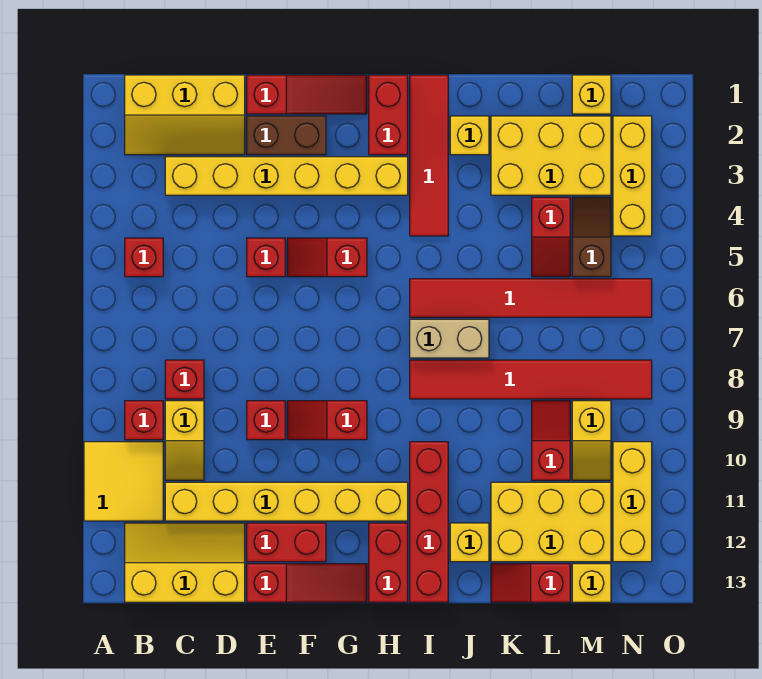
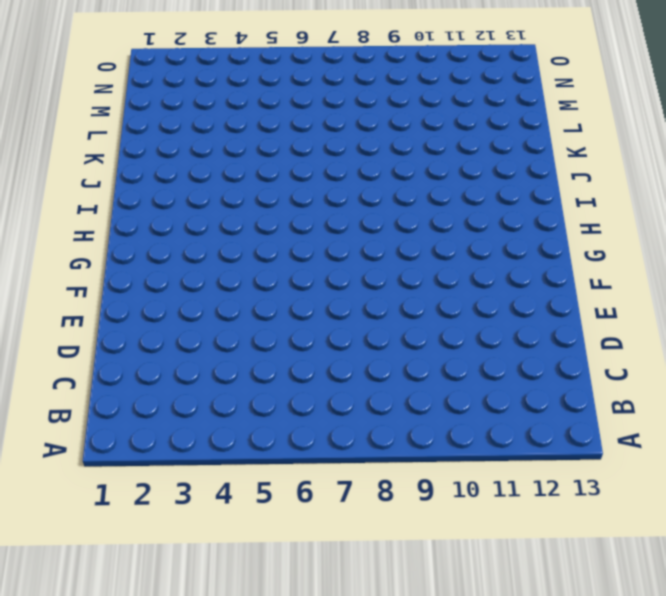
none -> yellow 2x2 tile [84,442,163,521]
none -> yellow 2x3 slope [125,75,245,155]
none -> red 1x1 brick [125,238,163,277]
none -> red 1x1 brick [125,401,163,440]

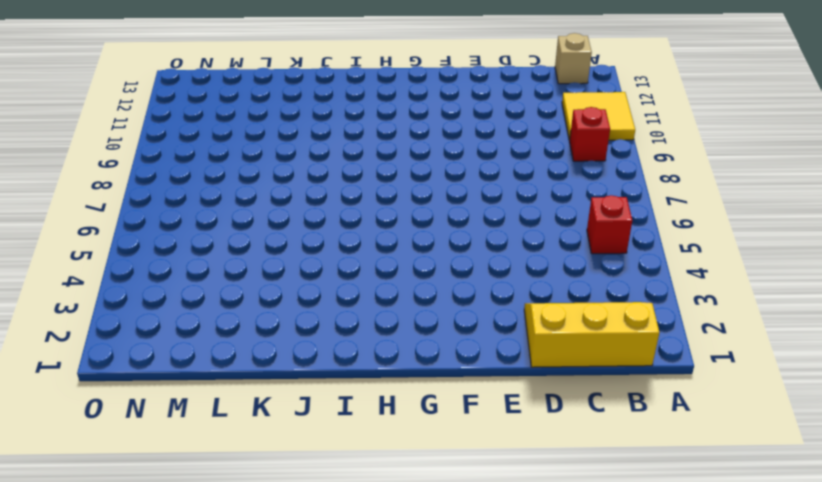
tan 1x1 brick [555,33,592,84] -> yellow 2x3 slope [125,523,245,602]
none -> yellow 1x6 brick [165,157,408,195]
none -> red 1x1 brick [165,360,204,399]
none -> yellow 1x2 slope [165,401,204,480]
none -> yellow 1x6 brick [165,482,408,521]

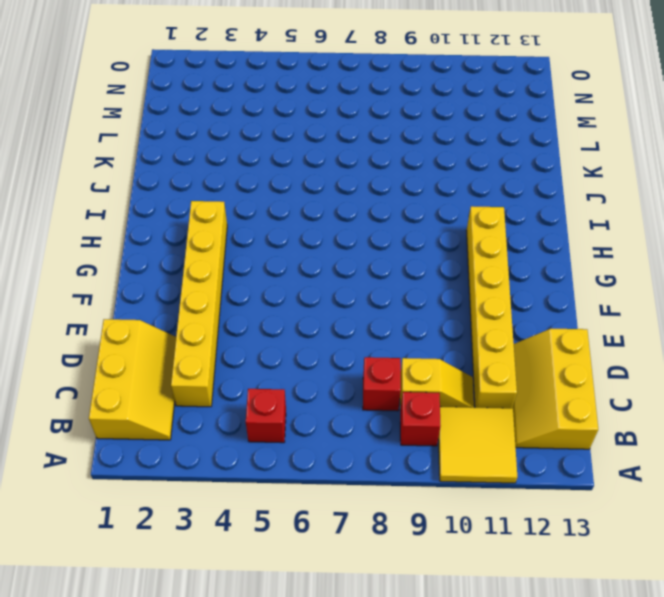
none -> red 1x3 slope [247,75,367,114]
none -> brown 1x2 brick [247,116,326,155]
none -> red 1x1 brick [247,238,285,277]
none -> red 1x1 brick [247,401,285,440]

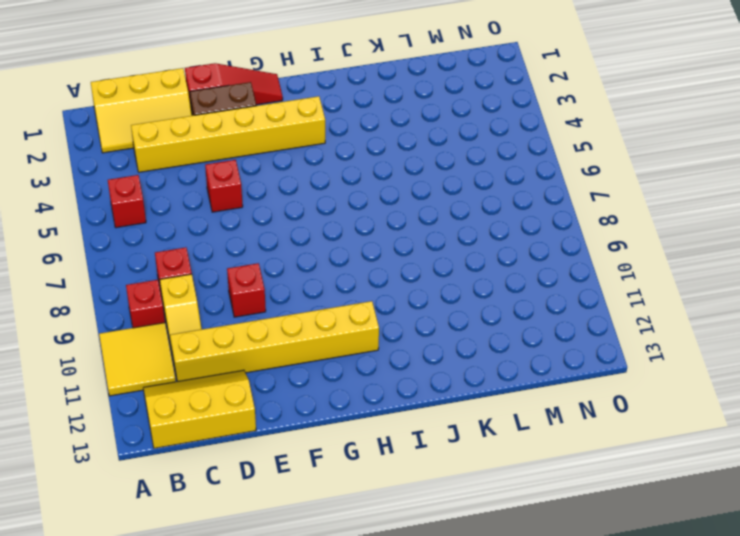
none -> red 1x2 brick [247,523,326,562]
none -> red 1x3 slope [247,564,367,602]
none -> red 1x2 slope [287,238,367,277]
none -> red 1x2 slope [287,401,367,440]

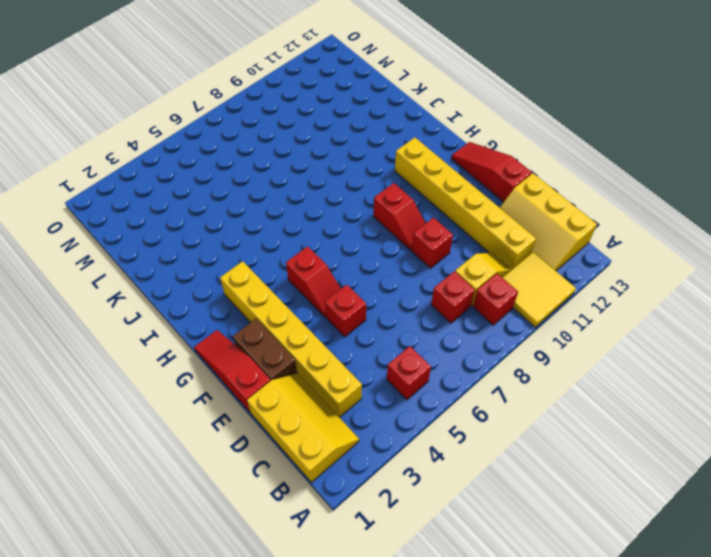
none -> red 1x2 brick [247,523,326,562]
none -> red 1x2 brick [369,75,408,155]
none -> red 1x2 brick [369,523,408,602]
none -> red 1x4 tile [410,75,448,236]

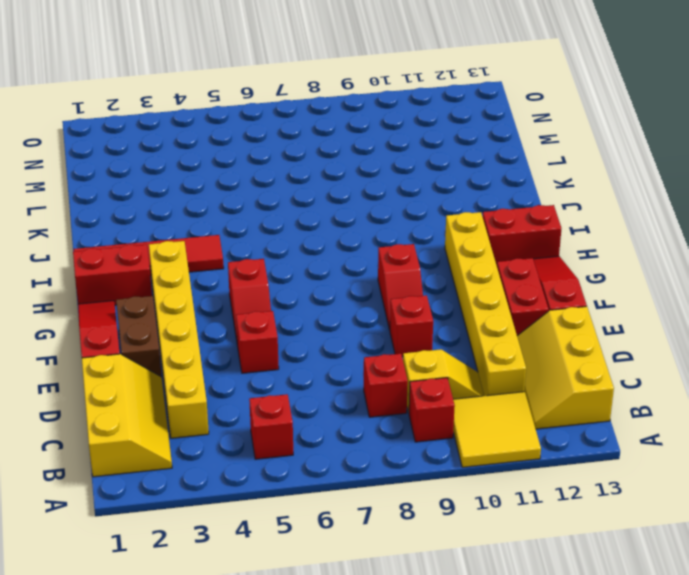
none -> red 1x6 tile [410,279,652,317]
none -> tan 1x2 brick [410,319,489,358]
none -> red 1x6 tile [410,360,652,399]
none -> red 1x4 brick [410,442,448,602]

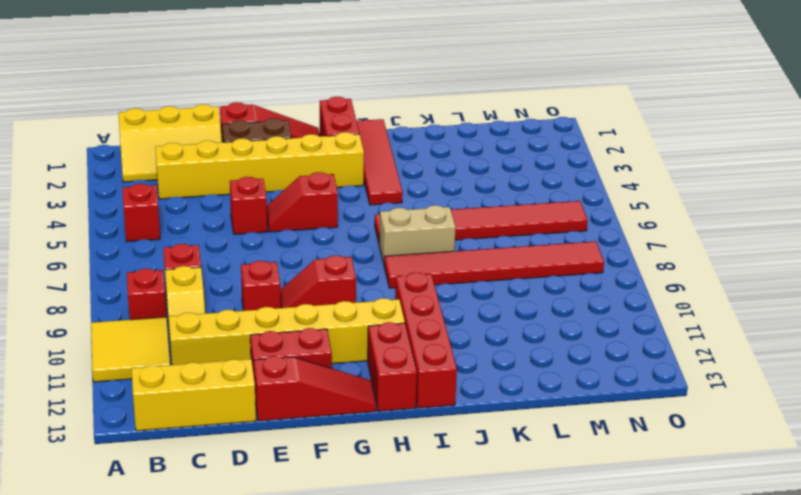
none -> yellow 1x1 brick [450,116,489,155]
none -> yellow 1x1 brick [450,523,489,562]
none -> yellow 2x3 brick [491,116,611,195]
none -> yellow 2x3 brick [491,482,611,562]

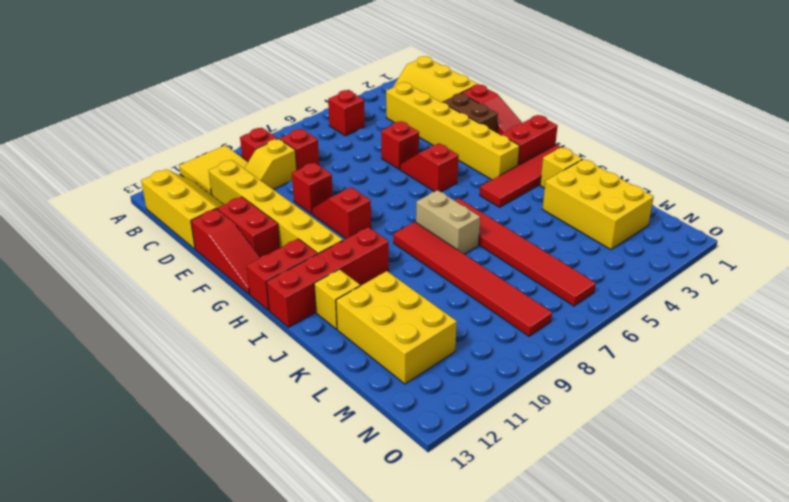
none -> red 1x2 slope [491,564,570,602]
none -> red 1x2 slope [532,197,570,277]
none -> red 1x2 slope [532,401,570,480]
none -> yellow 1x1 brick [572,75,611,114]

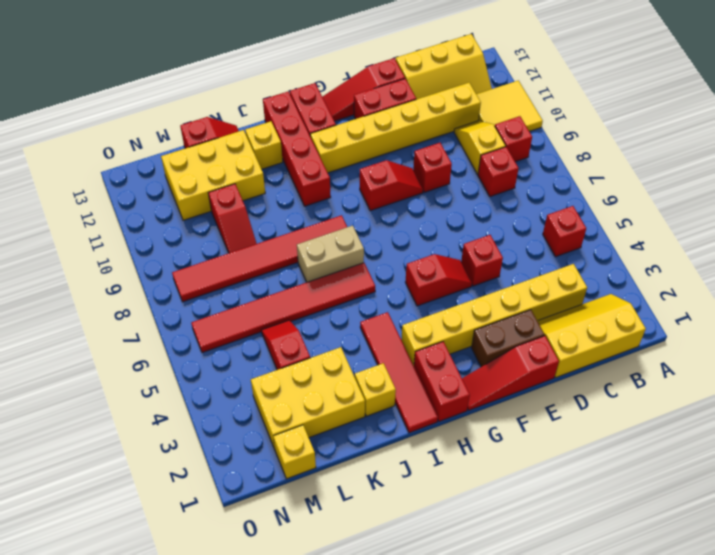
none -> brown 1x2 slope [572,197,611,277]
none -> yellow 1x2 slope [572,401,611,480]
none -> yellow 1x1 brick [572,564,611,602]
none -> yellow 1x3 brick [613,116,652,236]

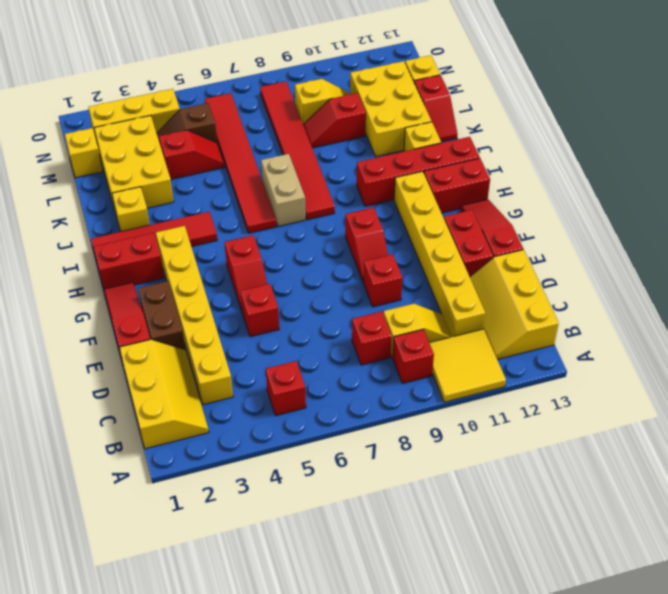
none -> yellow 1x3 brick [613,442,652,562]

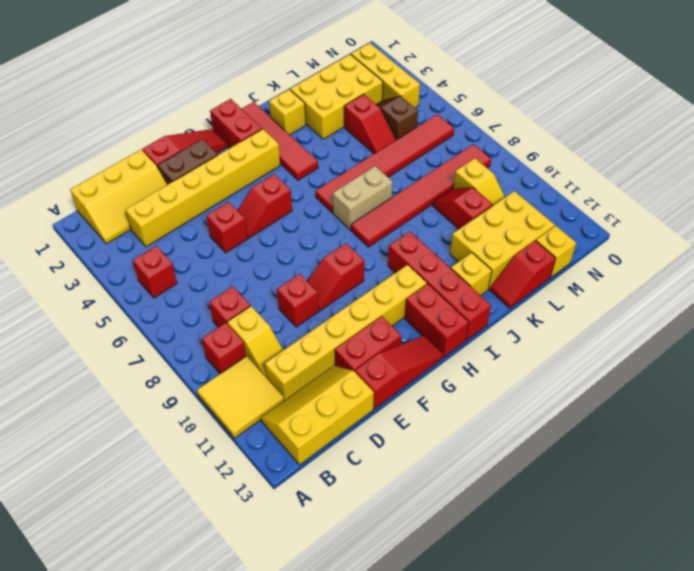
none -> yellow 1x1 brick [572,75,611,114]
none -> yellow 1x3 brick [613,442,652,562]

